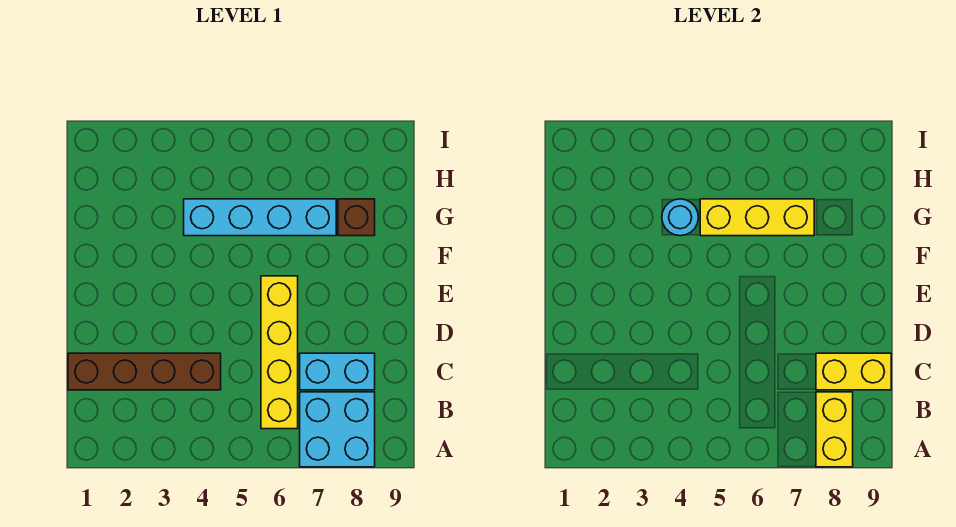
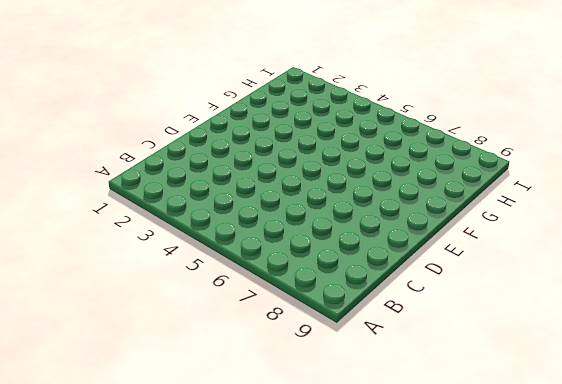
none -> cyan 2x2 brick [300,392,375,467]
none -> yellow 1x4 brick [261,276,298,429]

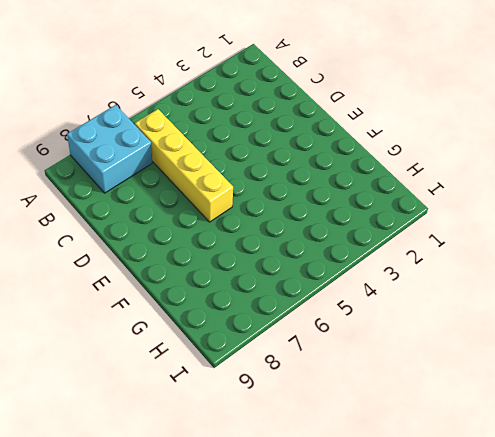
none -> brown 1x4 brick [68,353,221,390]
none -> cyan 1x2 brick [300,353,375,390]

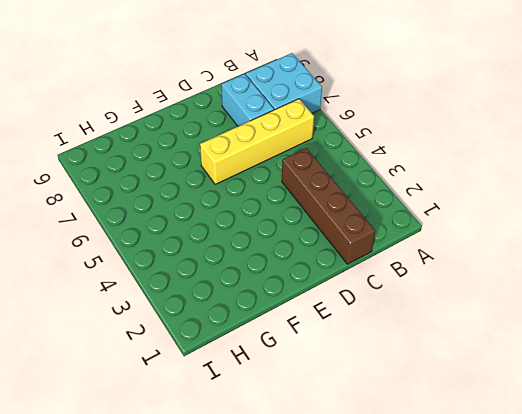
none -> cyan 1x4 brick [184,199,336,236]
none -> brown 1x1 brick [338,199,375,236]

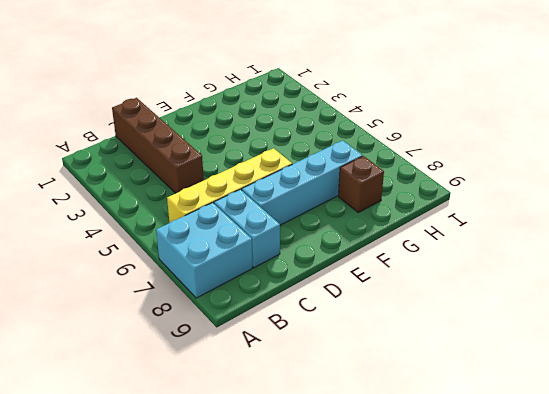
cyan 1x4 brick [242,140,362,225] -> cyan 1x4 brick turned to [184,199,336,236]
none -> yellow 1x2 brick [816,392,853,467]
none -> yellow 1x2 brick [816,353,891,390]

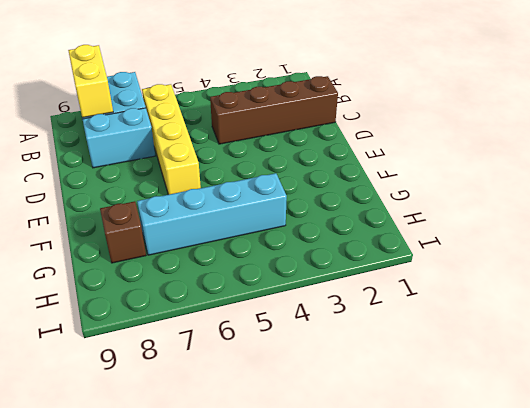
none -> yellow 1x2 brick [816,353,891,390]
none -> cyan 1x1 round brick [662,199,698,236]

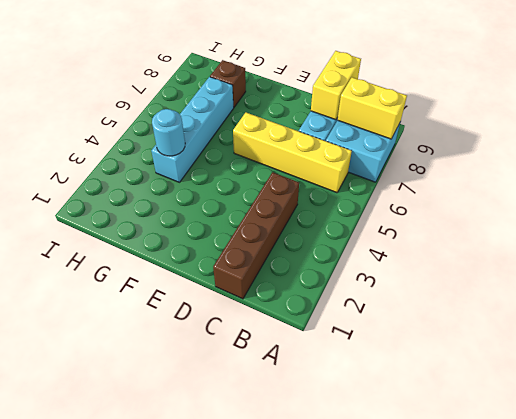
none -> yellow 1x3 brick [700,199,814,236]

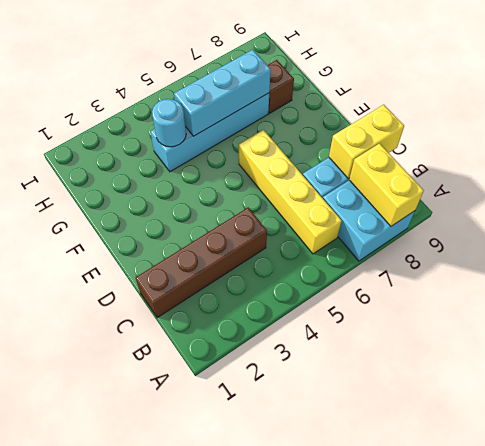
cyan 1x3 brick [174,50,271,136] -> yellow 1x3 brick [700,199,814,236]

